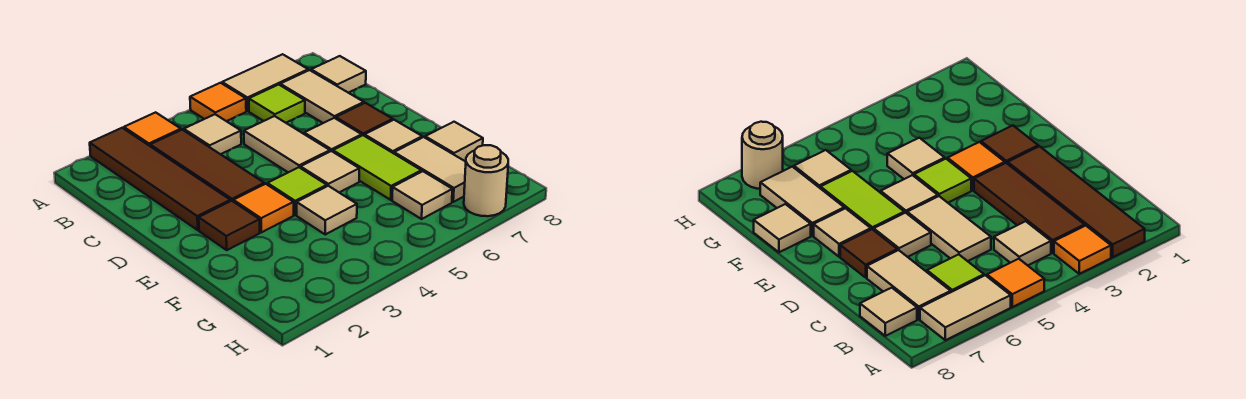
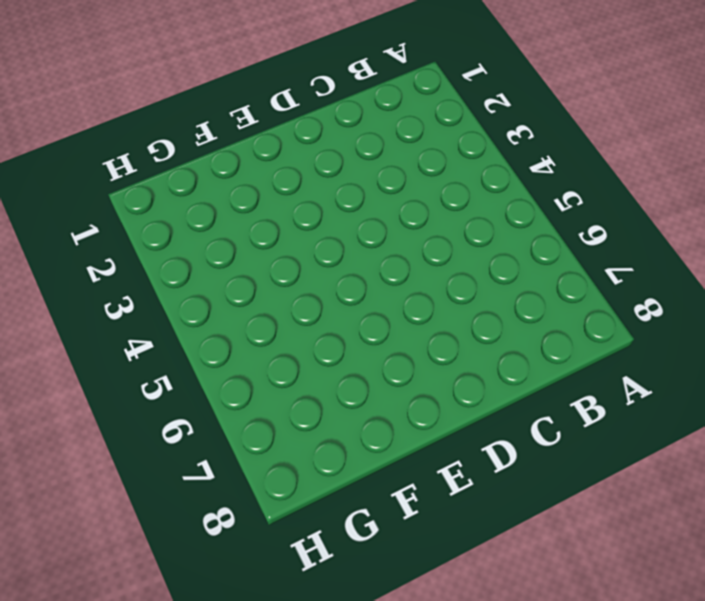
none -> brown 1x4 tile [90,128,230,230]
none -> orange 1x1 tile [124,112,181,146]
none -> orange 1x1 tile [190,83,246,121]

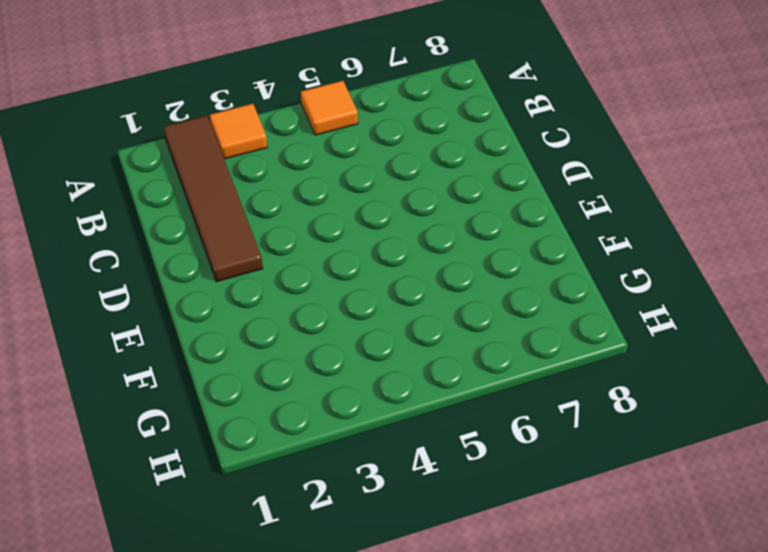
none -> tan 1x2 tile [222,54,308,111]
none -> brown 1x3 tile [150,130,264,201]
none -> tan 1x1 tile [184,114,241,154]

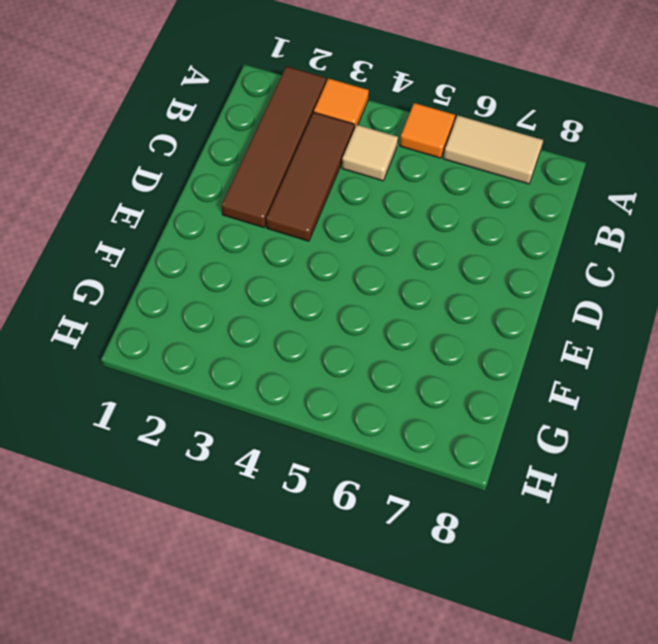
none -> lime 1x1 tile [249,85,305,123]
none -> tan 1x2 tile [280,70,364,123]
none -> tan 1x1 tile [311,56,366,93]

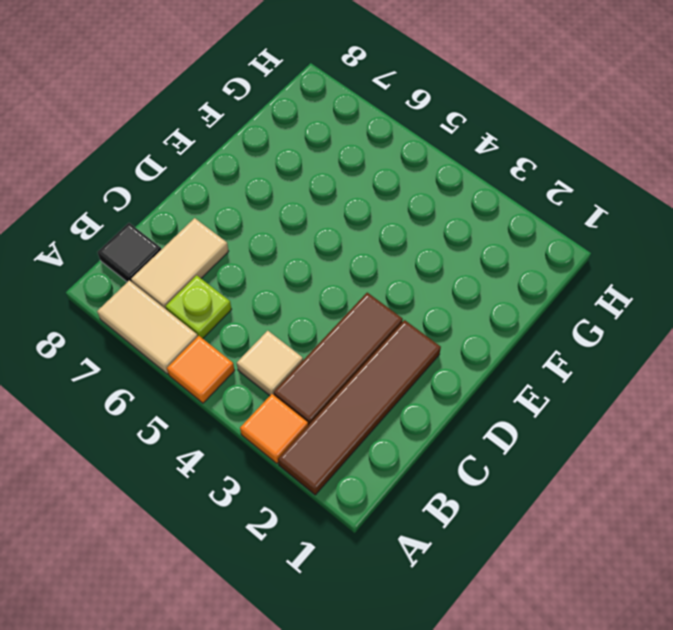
lime 1x1 plate [166,275,232,338] -> lime 1x1 tile [249,85,305,123]
black 1x1 tile [98,223,161,282] -> tan 1x1 tile [311,56,366,93]
none -> tan 1x2 tile [244,116,330,172]
none -> tan 1x1 tile [304,118,362,152]
none -> brown 1x1 tile [336,103,393,136]

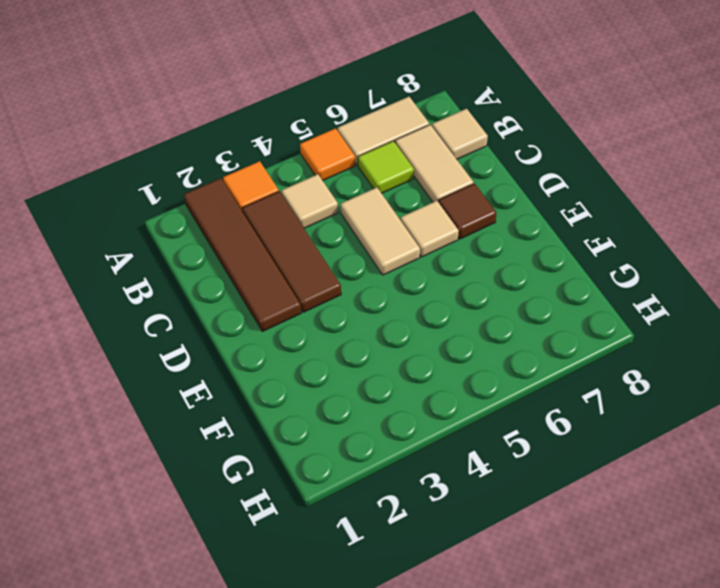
none -> brown 1x1 tile [199,201,260,250]
none -> orange 1x1 tile [233,184,294,232]
none -> lime 1x1 tile [267,167,327,215]

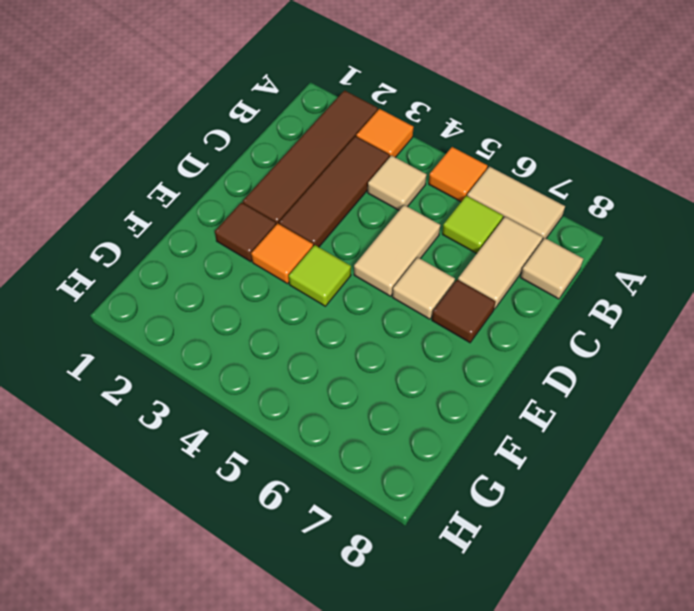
none -> tan 1x1 tile [300,151,359,193]
none -> lime 1x2 tile [333,135,421,200]
none -> tan 1x1 tile [365,120,422,153]

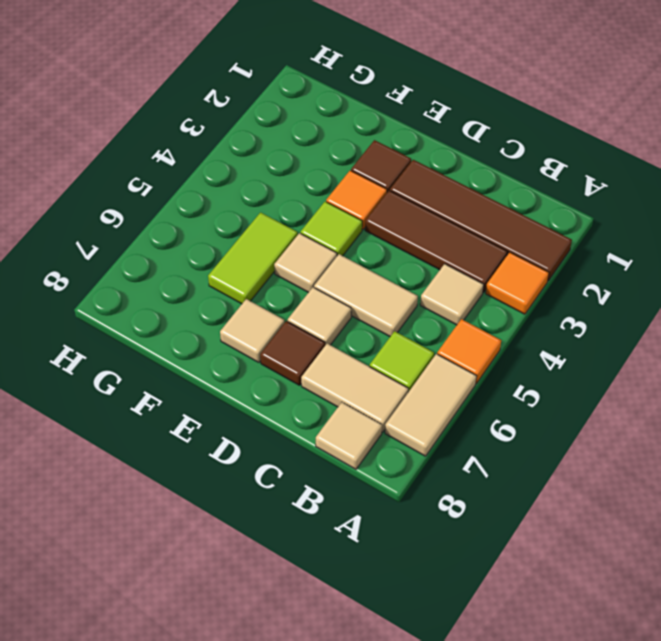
lime 1x2 tile [208,213,298,304] -> lime 1x2 tile turned to [333,135,421,200]
none -> tan 1x1 tile [297,186,357,234]
none -> tan 1x2 tile [394,137,466,202]
none -> tan 1x1 tile [425,122,483,161]

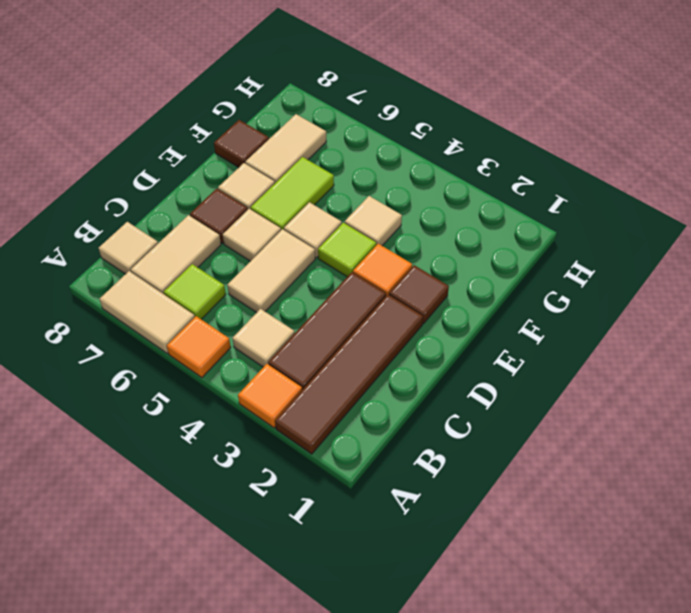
brown 1x1 tile [214,120,269,167] -> tan 1x1 tile [425,122,483,161]
none -> tan 1x1 tile [392,171,452,219]
none -> tan 1x1 round brick [464,145,508,216]

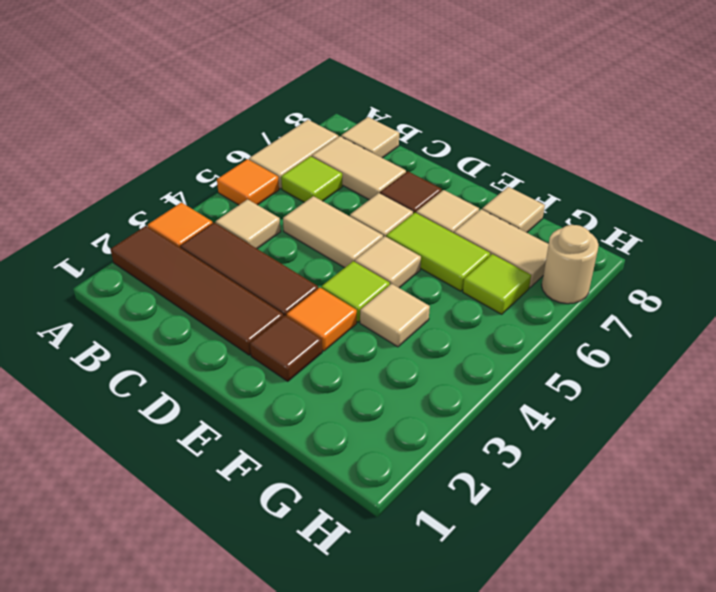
lime 1x1 tile [463,254,531,314] -> tan 1x1 tile [392,171,452,219]

